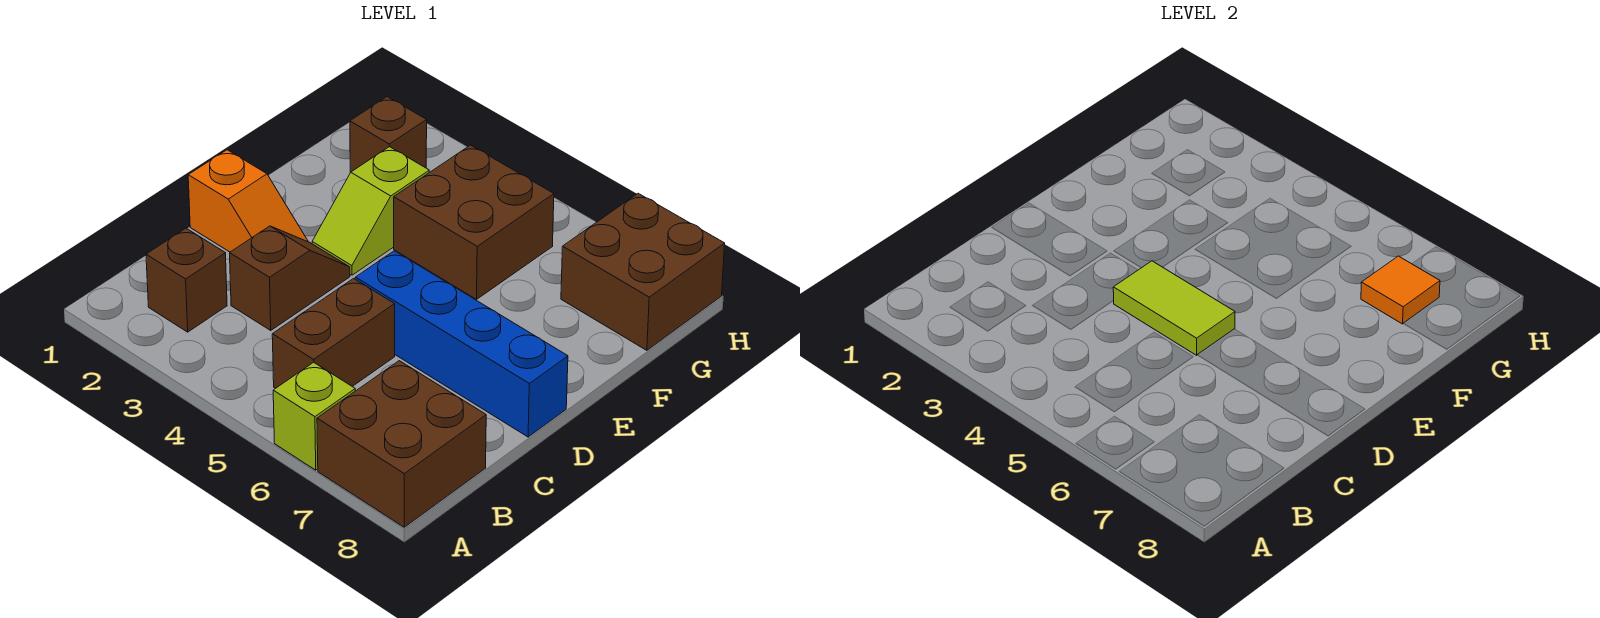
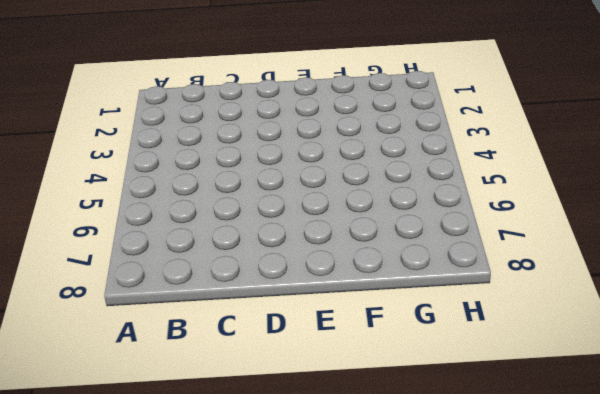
none -> lime 1x1 brick [273,362,355,470]
none -> brown 2x2 brick [317,361,486,527]
none -> brown 1x1 brick [146,228,227,332]

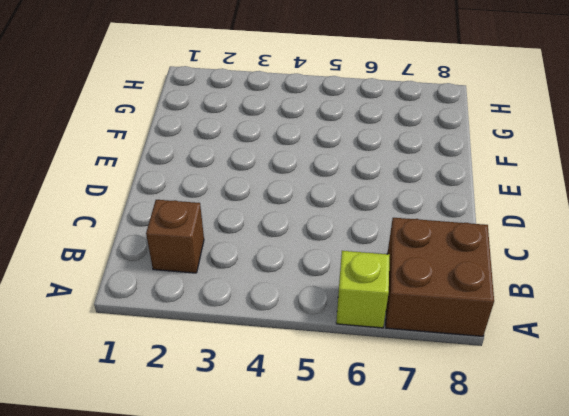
none -> brown 1x2 brick [272,279,395,388]
none -> brown 1x2 slope [230,226,350,330]
none -> orange 1x2 slope [188,150,308,252]

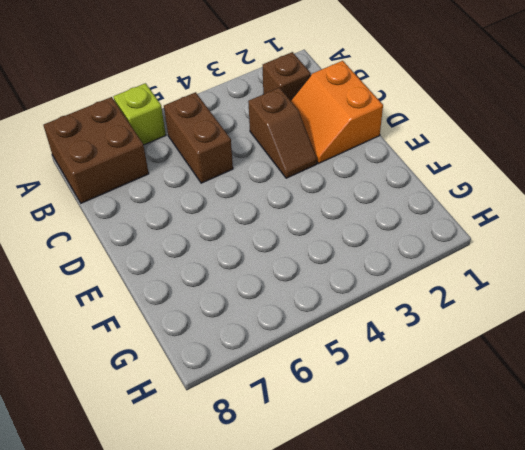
orange 2x2 slope [291,61,383,163] -> orange 1x2 slope [188,150,308,252]
none -> blue 1x4 brick [355,251,568,437]
none -> lime 1x2 slope [312,147,429,275]
none -> brown 2x2 brick [394,145,554,299]

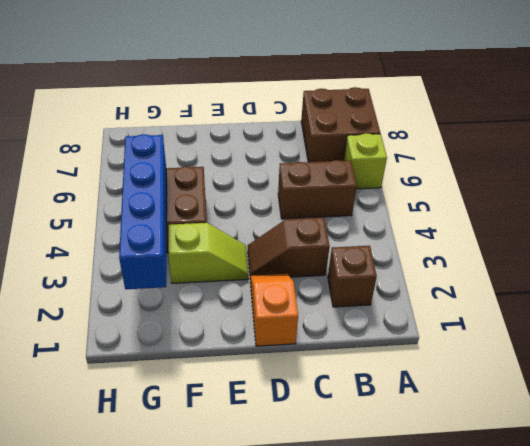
blue 1x4 brick [119,134,166,289] -> blue 1x4 brick moved to [355,251,568,437]
none -> brown 1x1 brick [350,97,427,172]
none -> brown 2x2 brick [561,193,725,350]
none -> lime 1x2 tile [1113,261,1235,355]

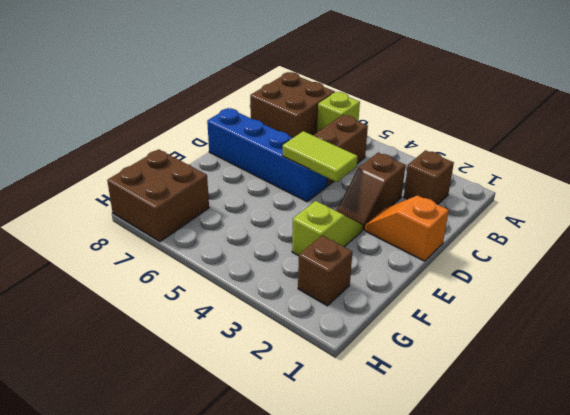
none -> brown 2x2 brick [394,145,554,299]
none -> orange 1x1 tile [1361,256,1440,324]

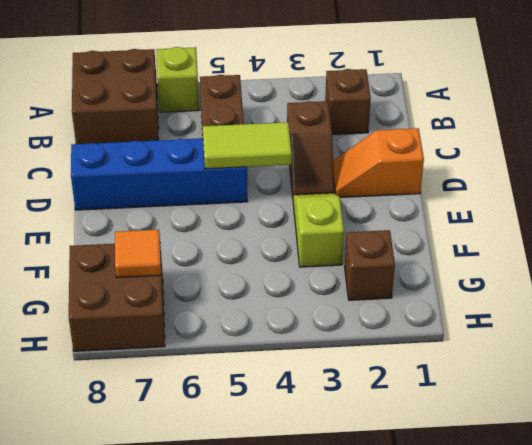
none -> brown 2x2 brick [394,145,554,299]

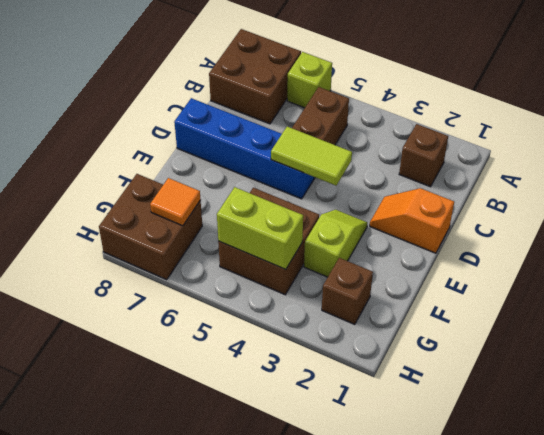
lime 1x2 brick [217,187,303,270] -> none
none -> brown 1x2 slope [230,226,350,330]

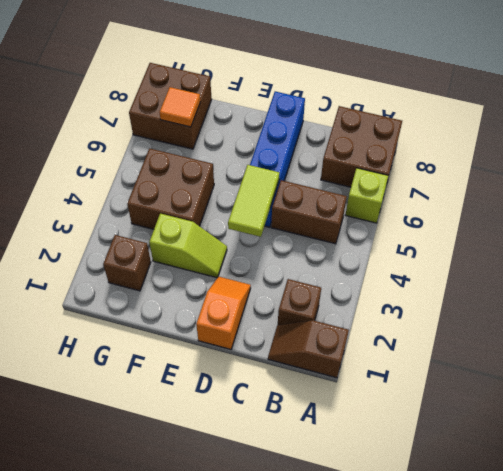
brown 1x2 slope [268,321,349,378] -> brown 1x2 slope moved to [230,226,350,330]

